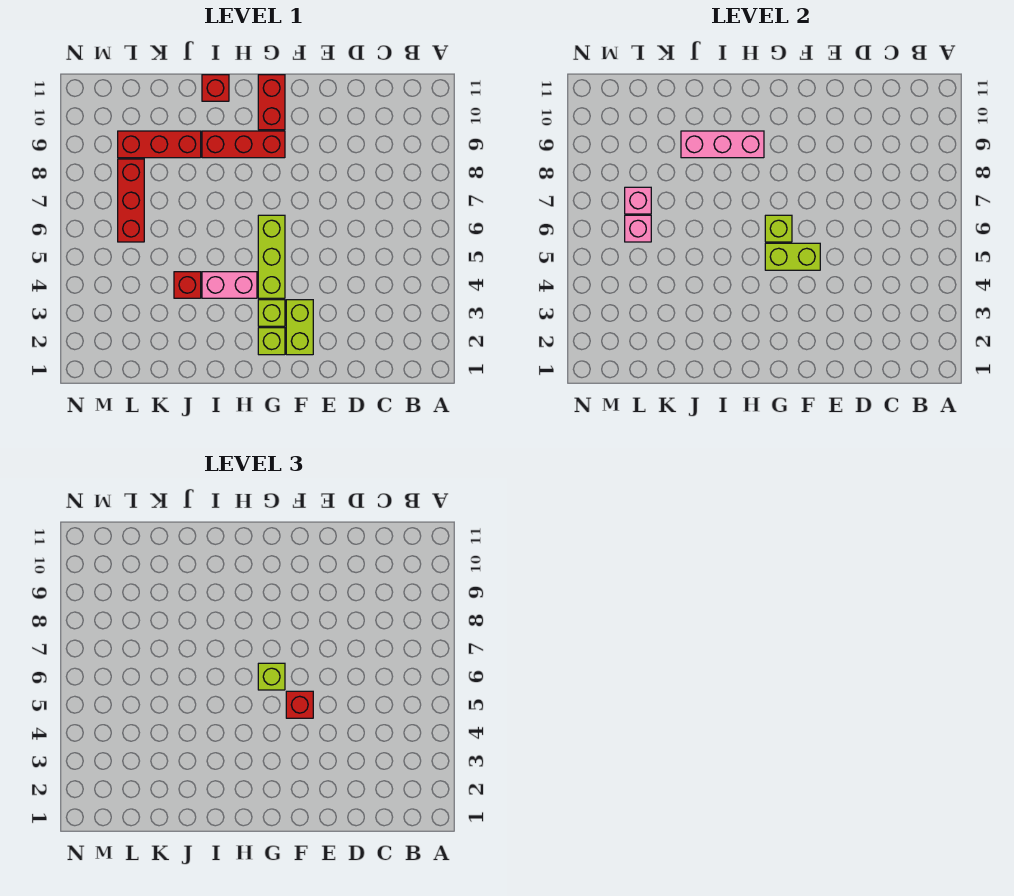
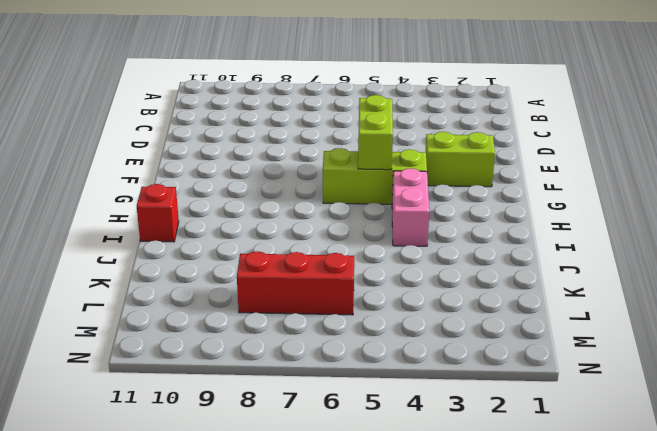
none -> lime 1x1 brick [258,328,285,355]
none -> lime 1x1 brick [258,300,285,326]
none -> red 1x3 brick [202,131,285,158]

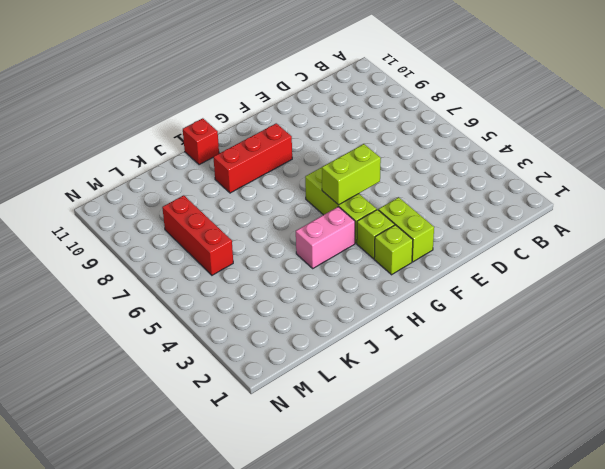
none -> red 1x2 brick [258,75,285,130]
none -> red 1x1 brick [174,272,201,298]
none -> red 1x3 brick [118,131,201,158]

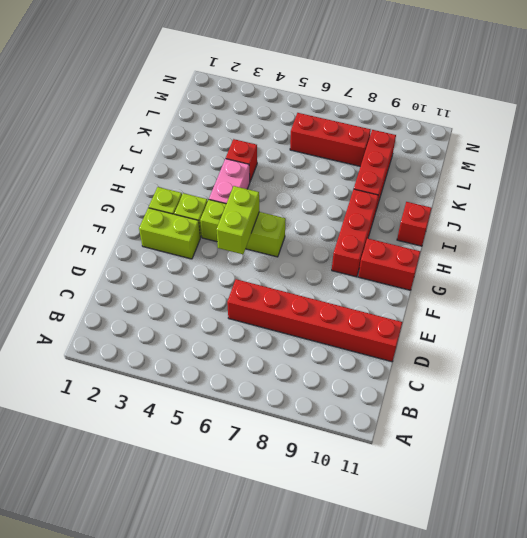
red 1x6 brick [227,279,402,362] -> none
none -> lime 1x1 brick [765,215,792,242]
none -> pink 1x3 brick [681,131,764,158]
none -> pink 1x1 brick [625,215,651,242]

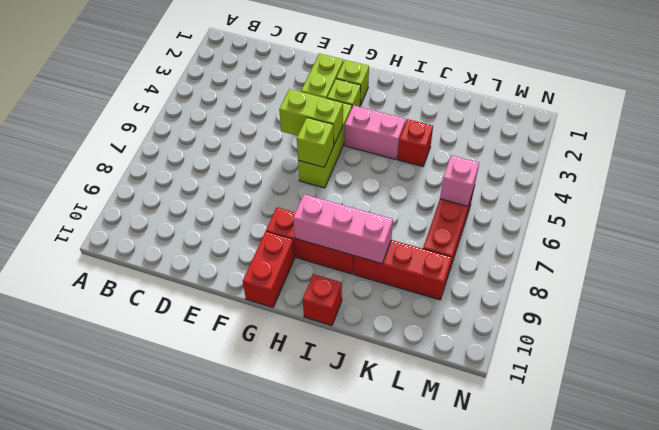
none -> pink 1x1 brick [625,187,651,214]
none -> red 1x1 brick [286,691,313,718]
none -> lime 1x1 brick [258,663,285,690]

